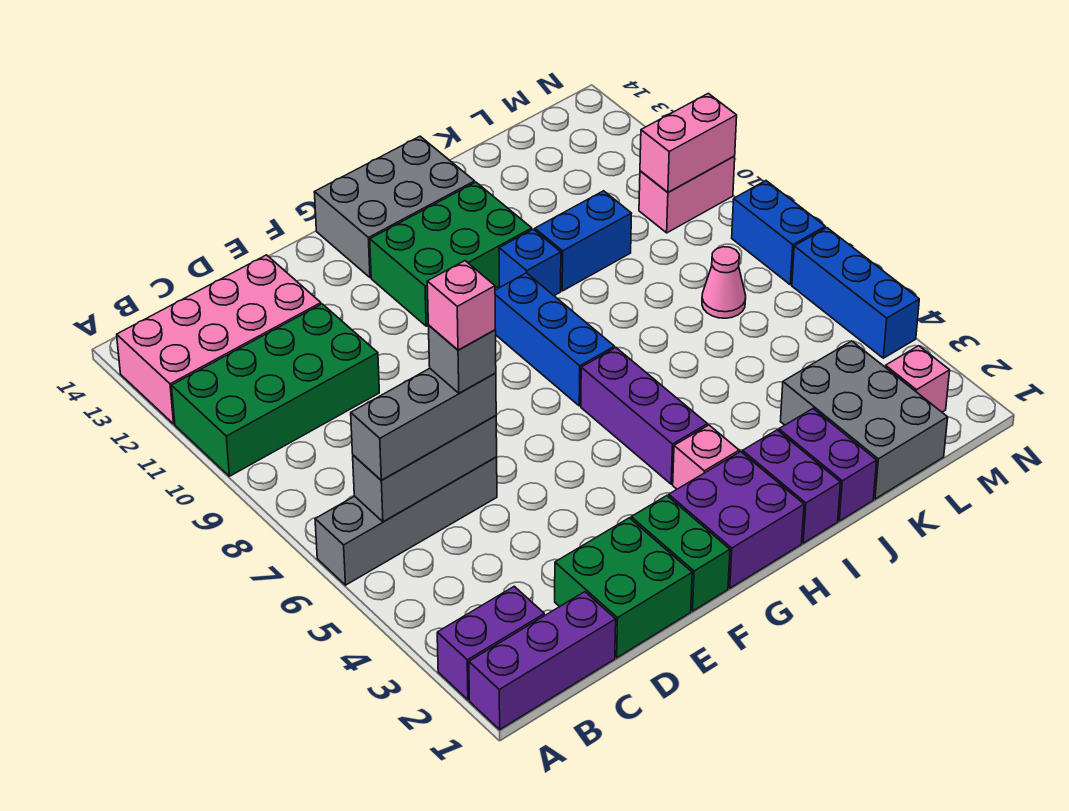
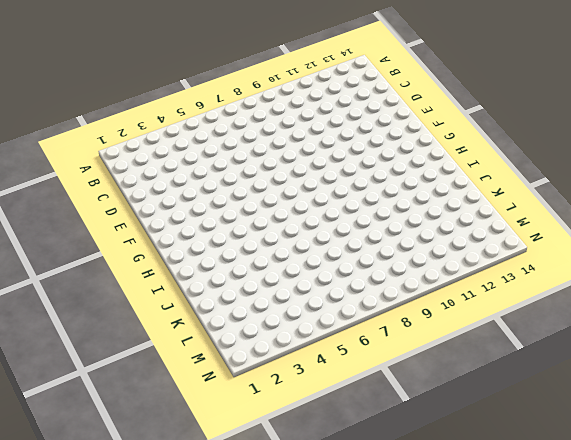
none -> purple 1x3 brick [469,592,616,729]
none -> purple 1x2 brick [437,586,544,700]
none -> grey 1x4 brick [315,457,497,585]

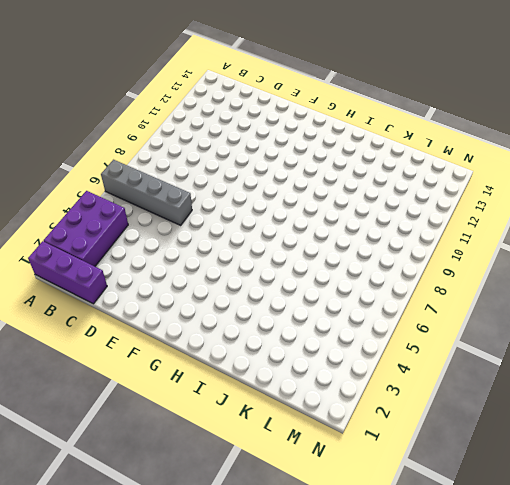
purple 2x3 brick [44,191,128,266] -> purple 1x2 brick [437,586,544,700]
none -> green 2x4 brick [172,304,379,476]
none -> pink 2x4 brick [117,255,321,424]
none -> green 2x2 brick [555,518,692,658]

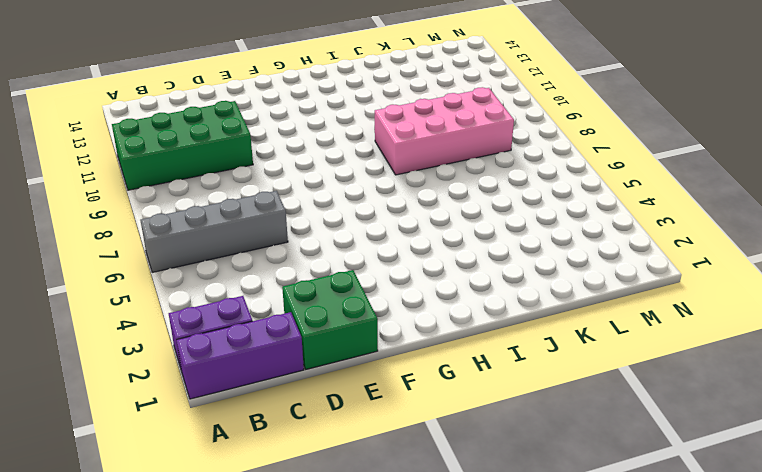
pink 2x4 brick [375,87,514,175] -> pink 2x4 brick moved to [117,255,321,424]
none -> green 1x2 brick [631,496,730,611]
none -> purple 2x2 brick [669,452,804,588]
none -> green 2x3 brick [370,182,532,326]

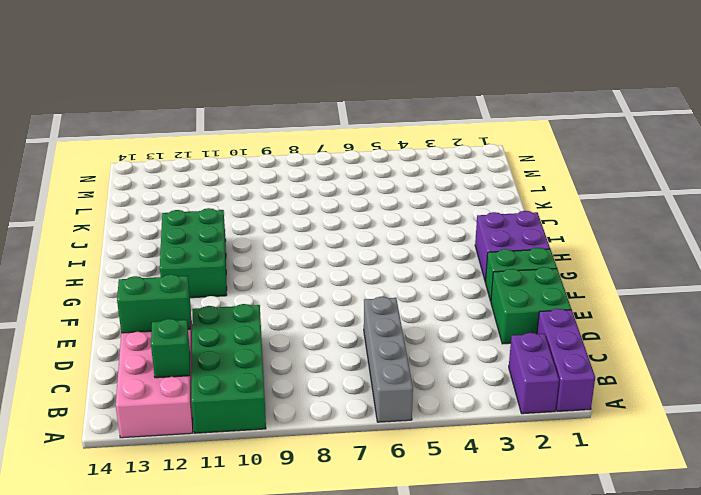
green 1x1 brick [151,319,190,378] -> none
green 1x2 brick [117,274,191,333] -> none
none -> grey 2x3 brick [314,136,475,278]
none -> pink 1x1 brick [673,425,739,489]
none -> purple 1x3 brick [581,348,707,484]

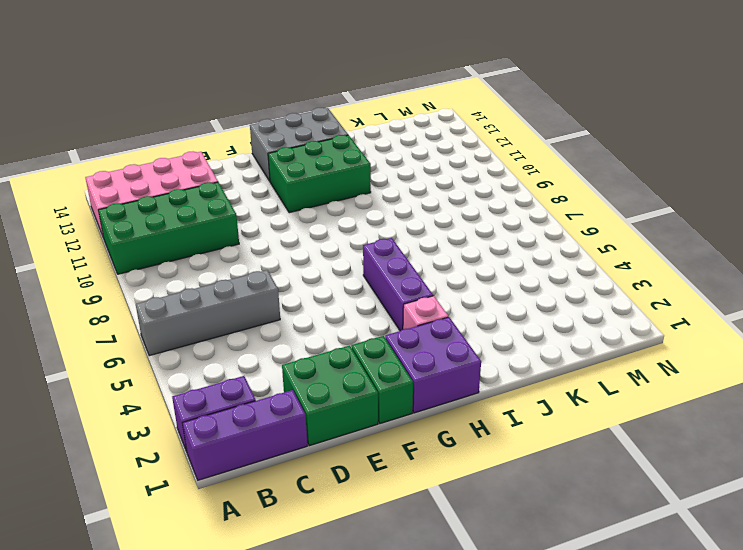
none -> blue 1x3 brick [495,273,615,406]
none -> purple 1x2 brick [742,430,841,543]
none -> blue 1x1 brick [499,229,561,296]

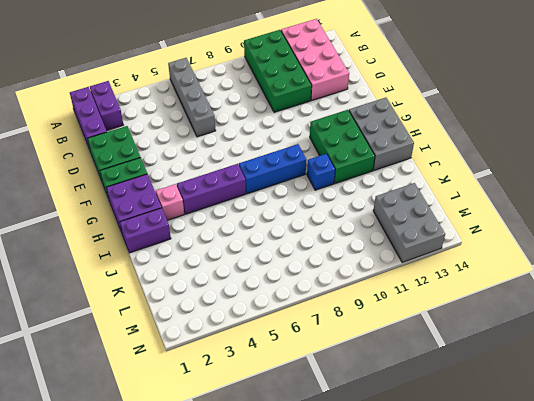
grey 2x3 brick [373,183,445,262] -> grey 2x3 brick turned to [780,341,948,499]
none -> purple 1x2 brick [779,409,877,521]
none -> blue 1x2 brick [535,191,632,291]
none -> pink 1x1 cone [702,247,746,318]

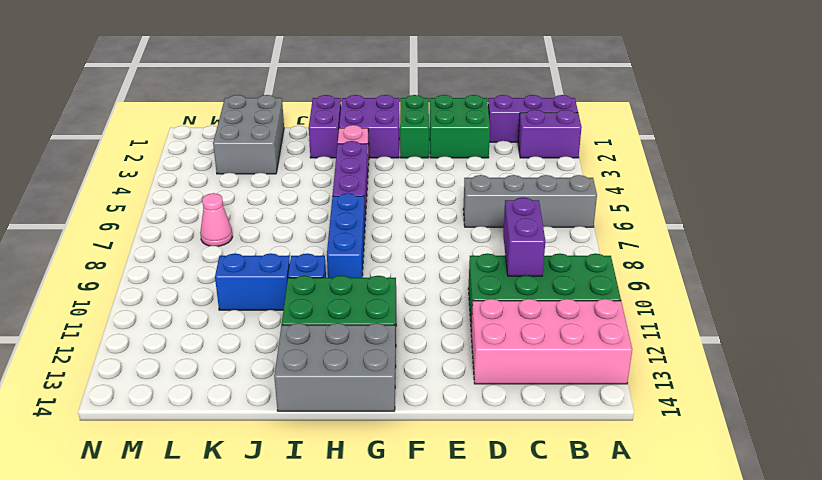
purple 1x2 brick [503,197,545,276] -> purple 1x2 brick moved to [779,409,877,521]
none -> pink 1x1 brick [885,346,950,412]
none -> pink 1x2 brick [639,156,735,233]
none -> blue 1x3 brick [792,228,919,358]

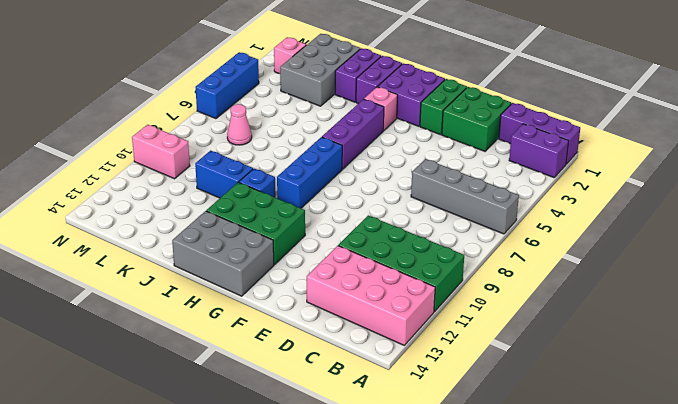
none -> blue 1x2 brick [732,181,825,285]
none -> grey 1x3 brick [353,416,497,522]
none -> pink 1x2 brick [640,93,737,192]

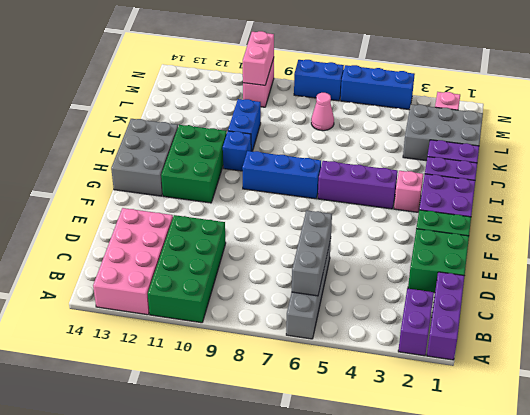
none -> grey 1x3 brick [351,368,496,480]
none -> grey 1x1 brick [428,325,496,393]
none -> pink 1x1 brick [427,261,495,350]

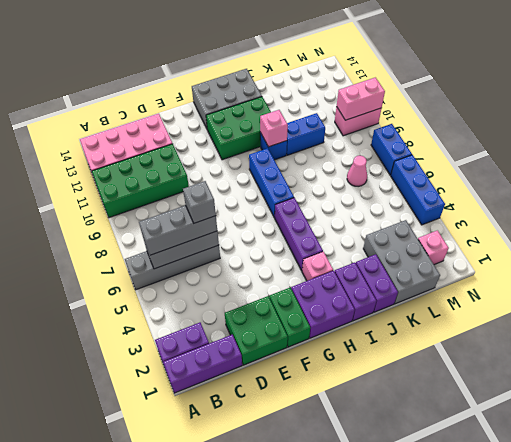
pink 1x1 brick [260,110,288,147] -> pink 1x1 brick moved to [427,261,495,350]

